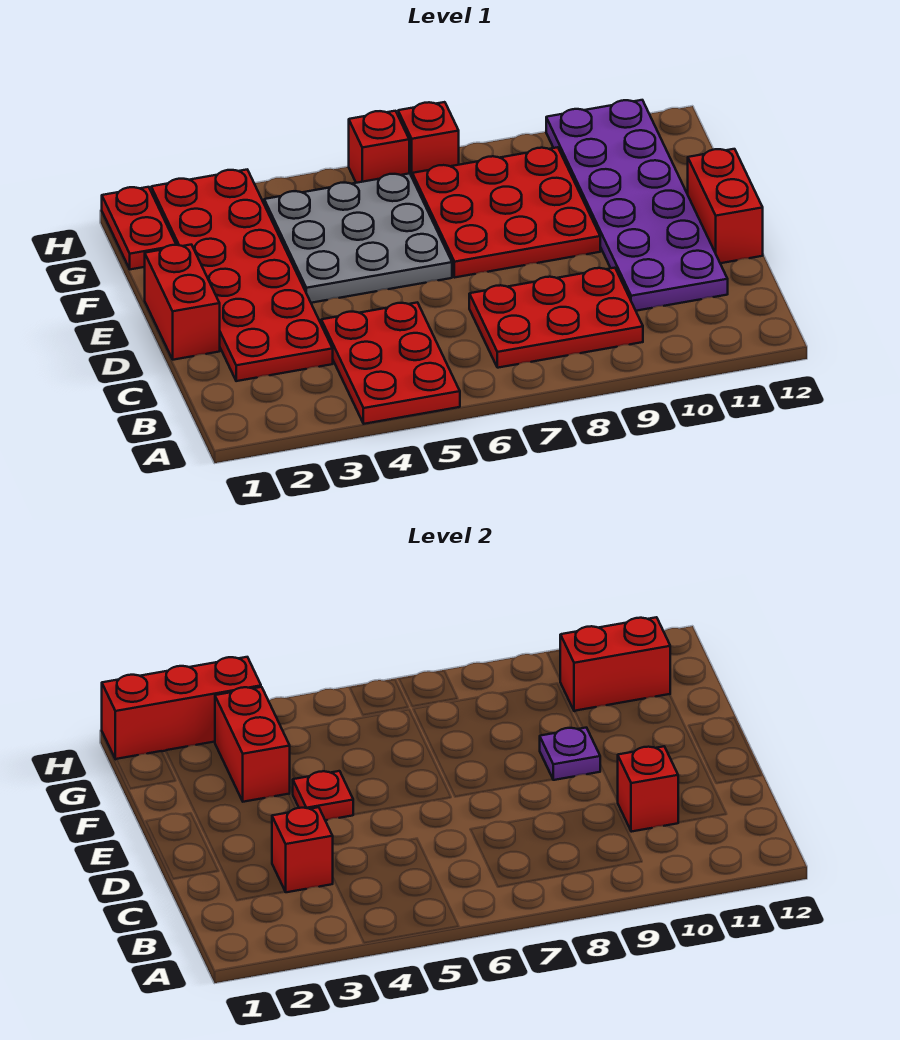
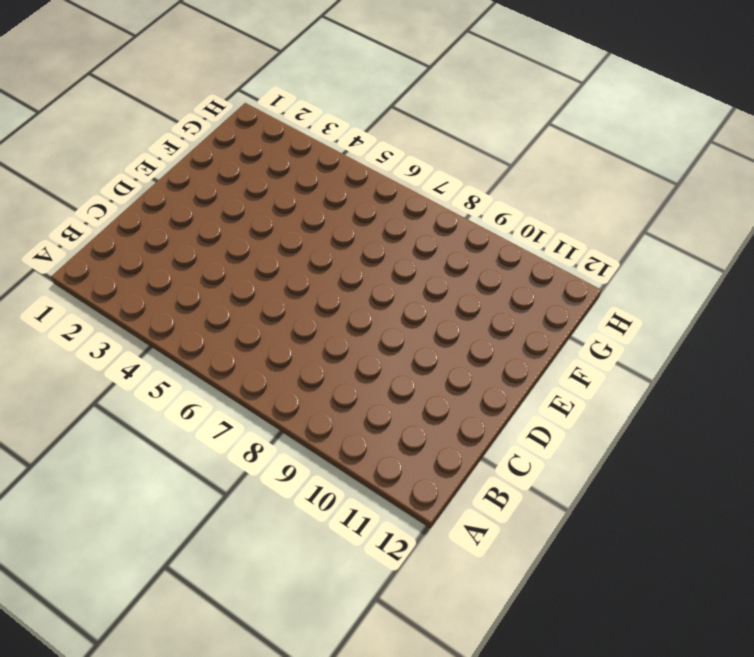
none -> red 2x3 plate [321,302,460,424]
none -> red 2x3 plate [469,268,643,368]
none -> red 2x6 plate [151,170,333,381]

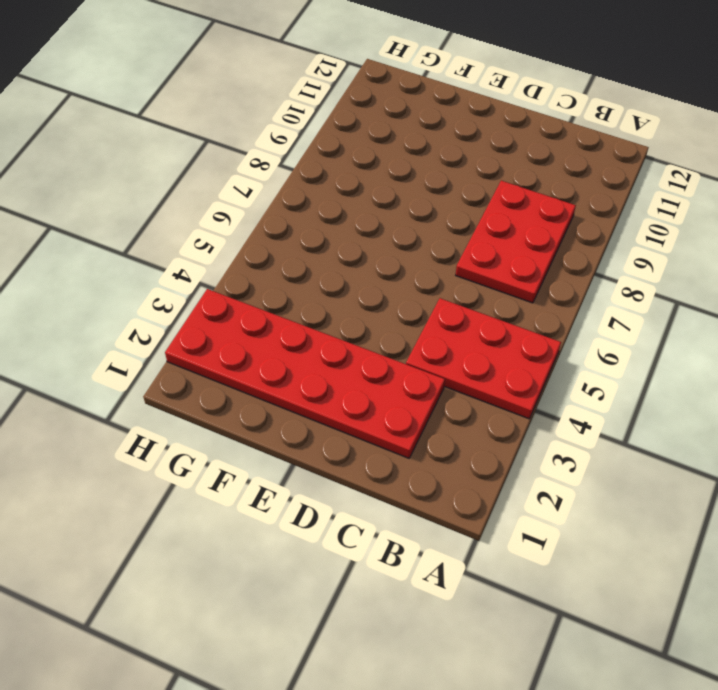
none -> purple 2x6 plate [546,100,728,311]
none -> red 1x2 brick [145,245,220,360]
none -> red 1x2 brick [688,149,763,263]

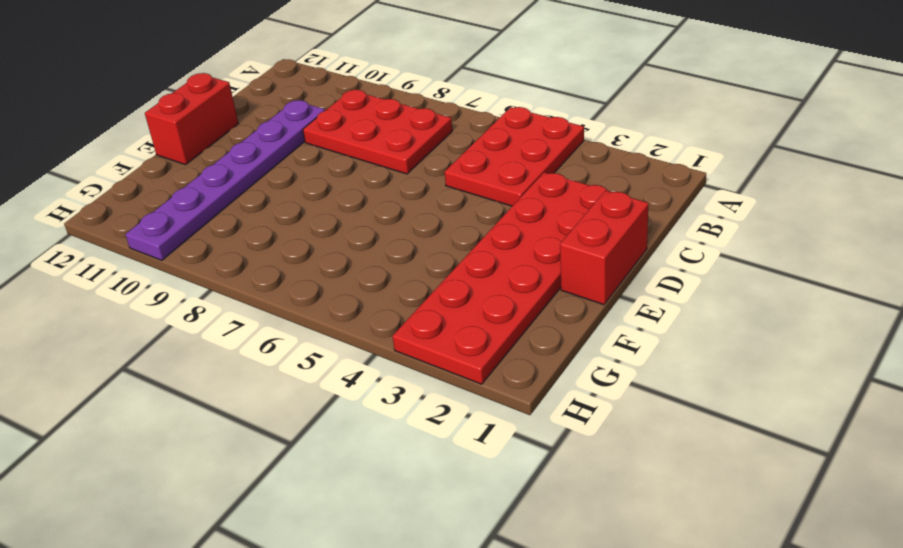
purple 1x6 plate [126,100,325,260] -> purple 2x6 plate [546,100,728,311]
none -> grey 3x3 plate [264,173,452,303]
none -> red 3x3 plate [412,147,600,277]
none -> red 1x2 plate [102,187,176,269]

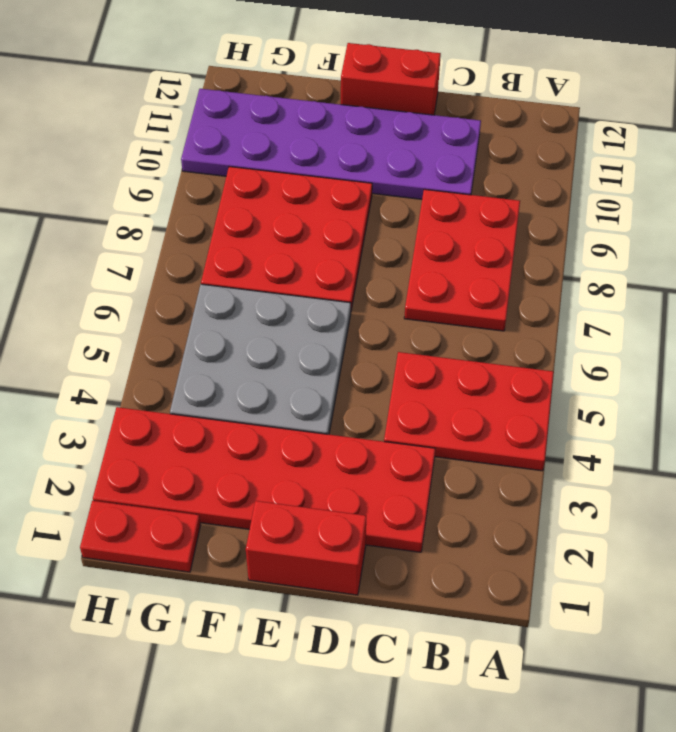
none -> red 1x1 brick [349,111,409,183]
none -> red 1x1 brick [398,102,459,176]
none -> red 1x1 brick [272,807,333,892]

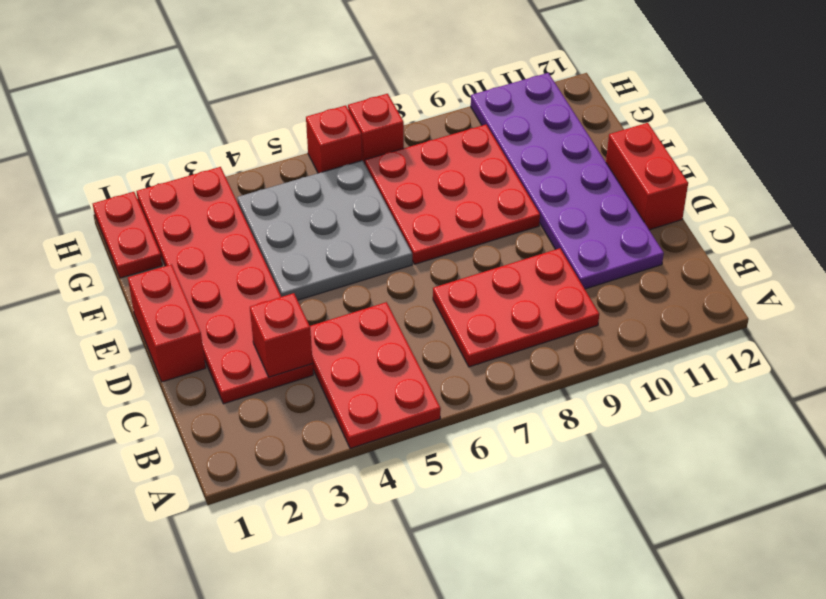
none -> red 1x1 brick [617,746,679,832]
none -> red 1x1 plate [293,771,353,820]
none -> purple 1x1 plate [540,728,601,780]

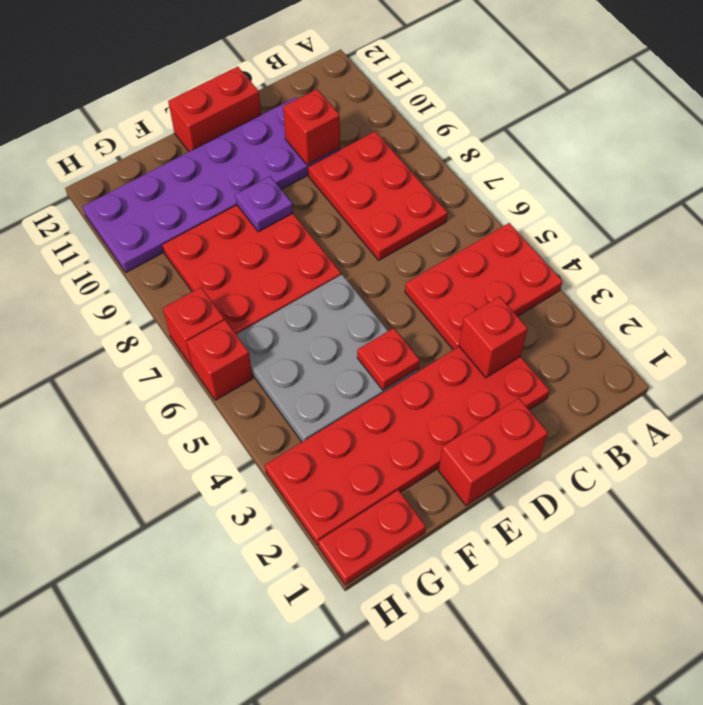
none -> red 1x2 brick [215,687,290,802]
none -> red 1x2 brick [560,617,670,711]
none -> red 1x3 brick [102,657,261,759]

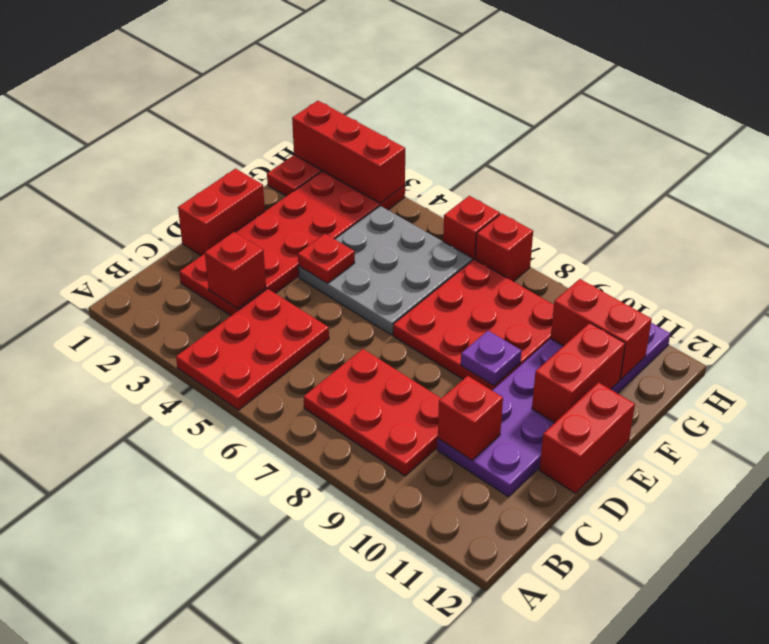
red 1x2 brick [532,323,625,423] -> red 1x2 brick moved to [215,687,290,802]

